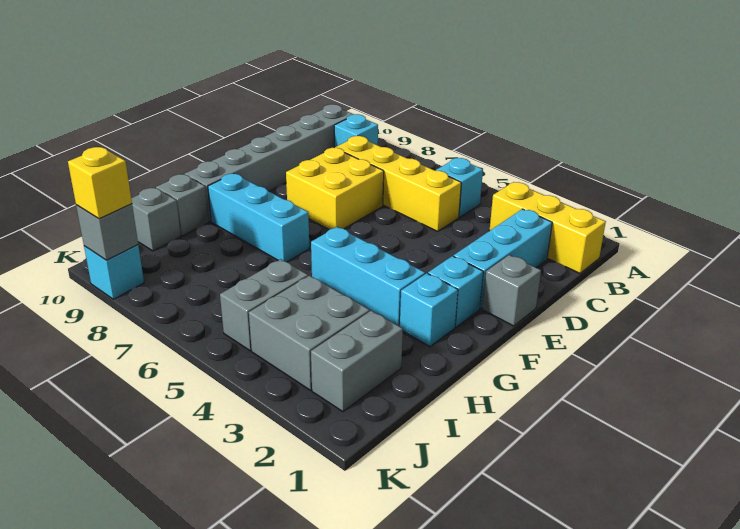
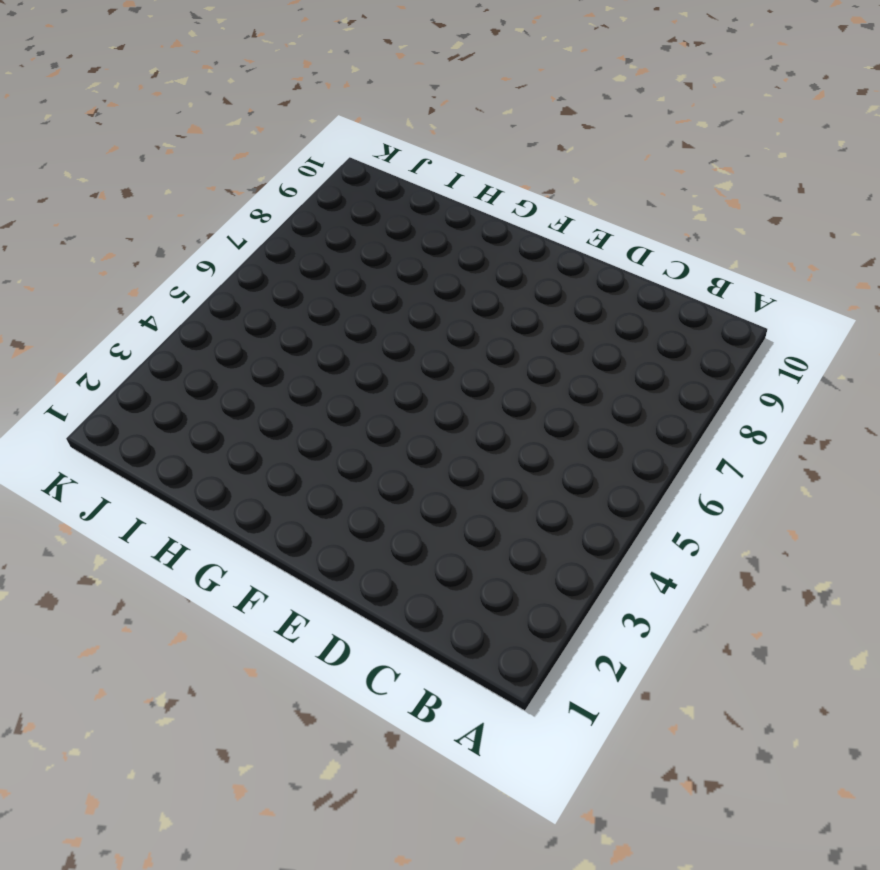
none -> yellow 1x3 brick [489,182,606,273]
none -> cyan 1x1 brick [436,158,483,217]
none -> cyan 1x1 brick [334,114,378,148]

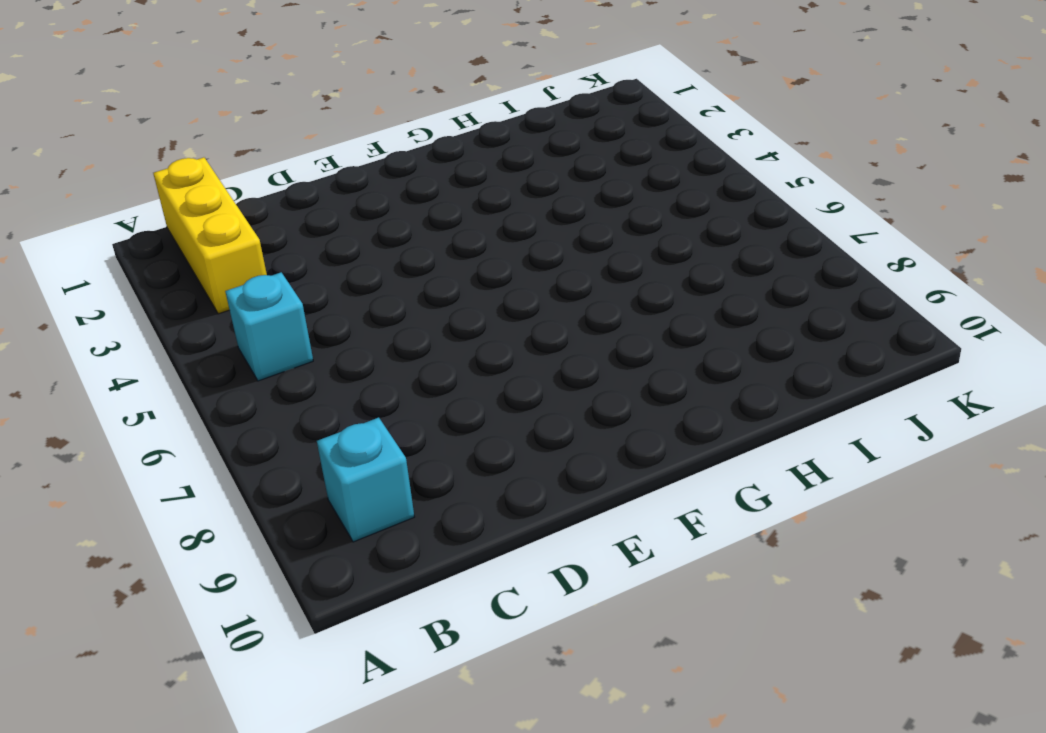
none -> grey 1x6 brick [185,104,353,222]
none -> cyan 1x3 brick [454,209,552,309]
none -> yellow 1x4 brick [335,136,461,231]

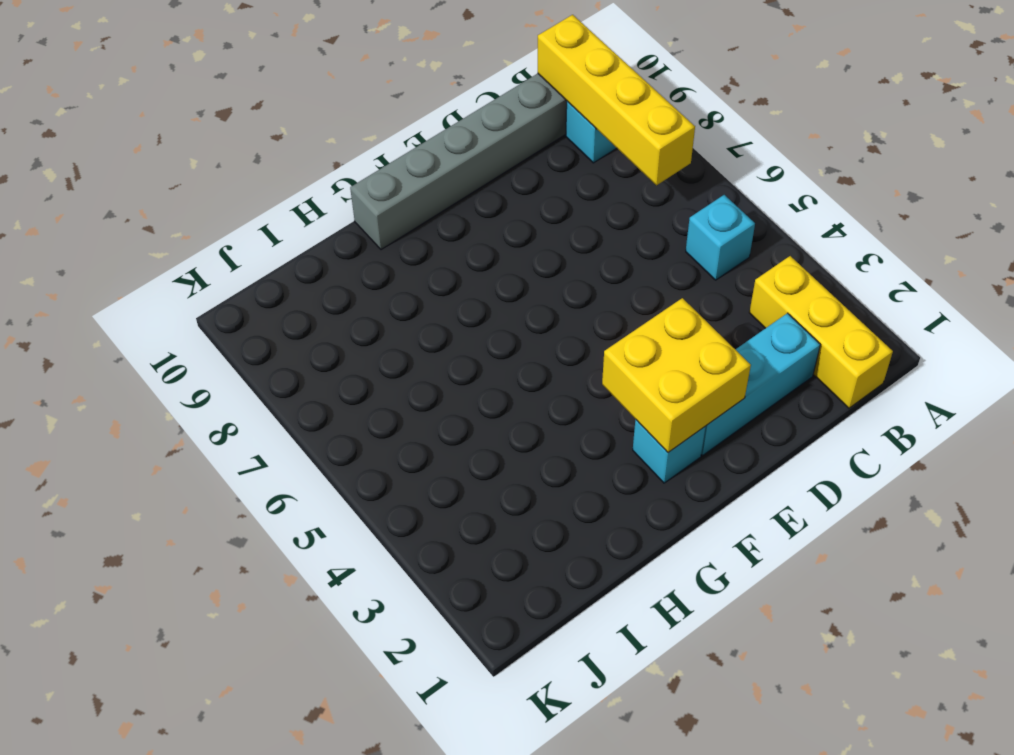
yellow 1x4 brick [538,15,695,185] -> yellow 1x4 brick moved to [335,136,461,231]
yellow 2x2 brick [602,298,751,452] -> yellow 2x2 brick moved to [286,148,384,230]
none -> grey 1x1 brick [482,255,541,326]
none -> cyan 1x1 brick [400,273,458,347]
none -> cyan 1x3 brick [311,227,425,326]

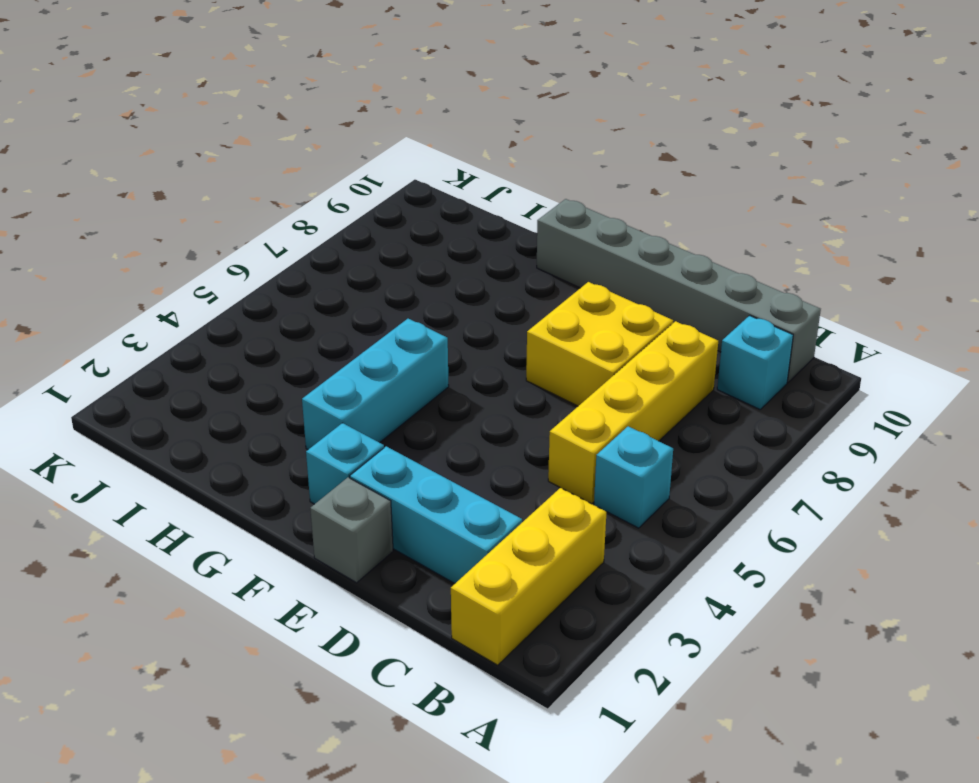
none -> cyan 1x1 brick [400,273,458,347]
none -> cyan 1x3 brick [208,174,309,262]
none -> grey 1x1 brick [156,174,209,236]

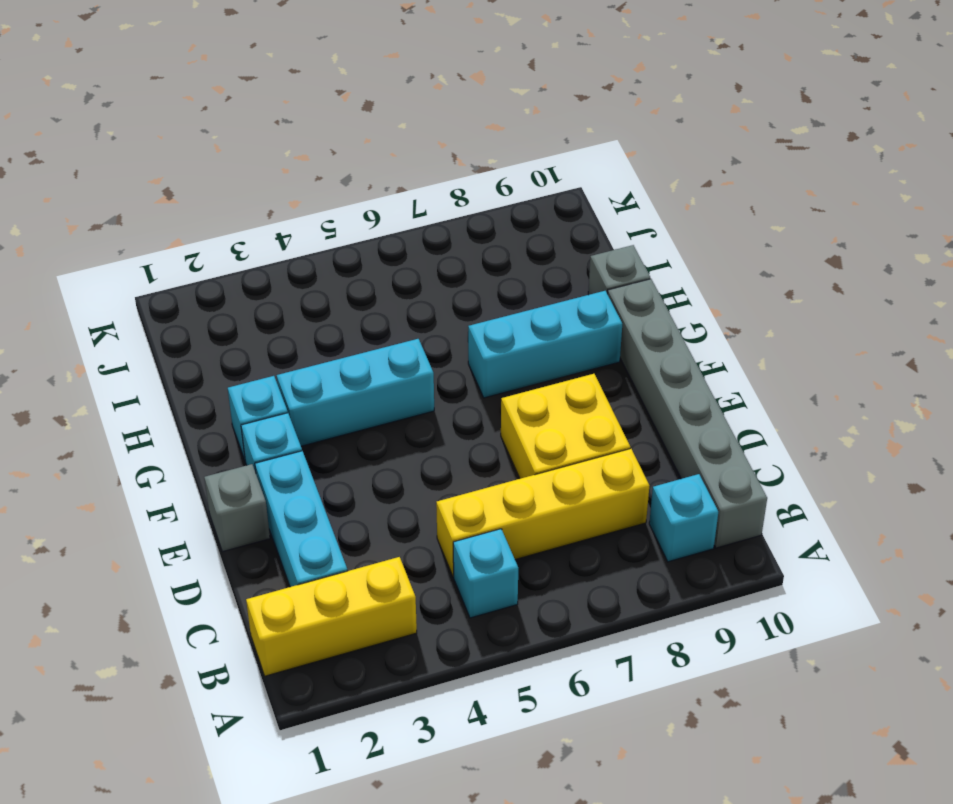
none -> grey 1x2 brick [311,311,403,412]
none -> grey 2x2 brick [249,276,370,390]
none -> grey 1x2 brick [220,259,308,351]

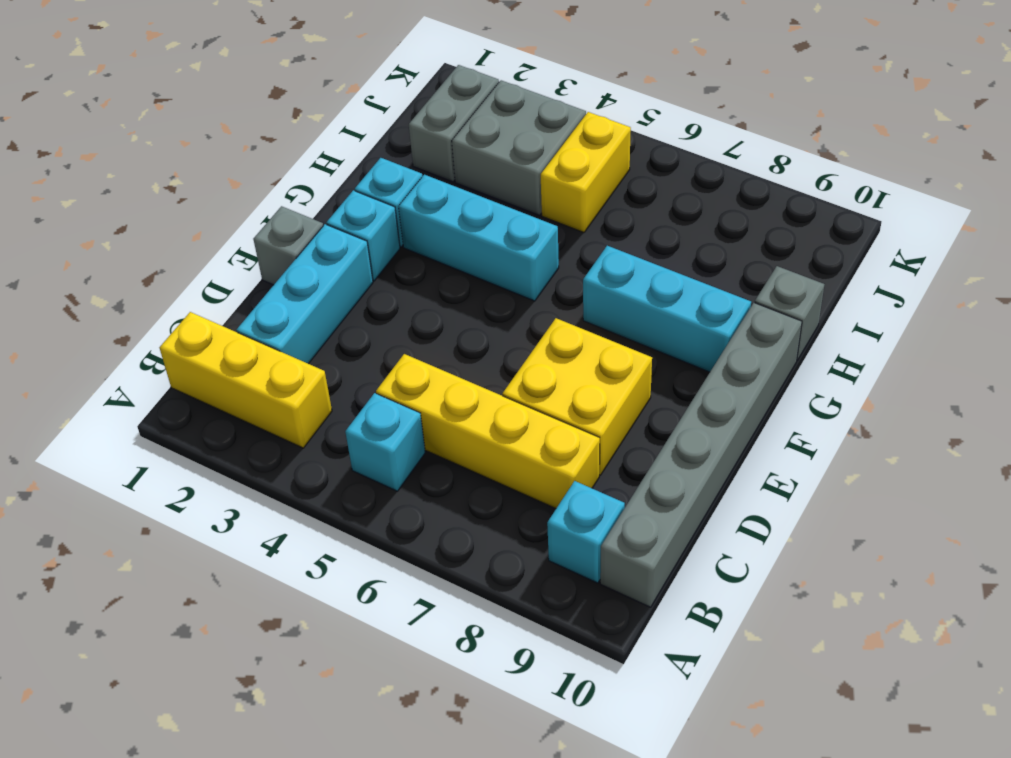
yellow 1x2 brick [541,112,631,233] -> grey 1x2 brick [220,259,308,351]
none -> grey 1x1 brick [131,188,181,251]
none -> cyan 1x1 brick [84,245,144,299]
none -> grey 1x1 brick [76,204,138,260]

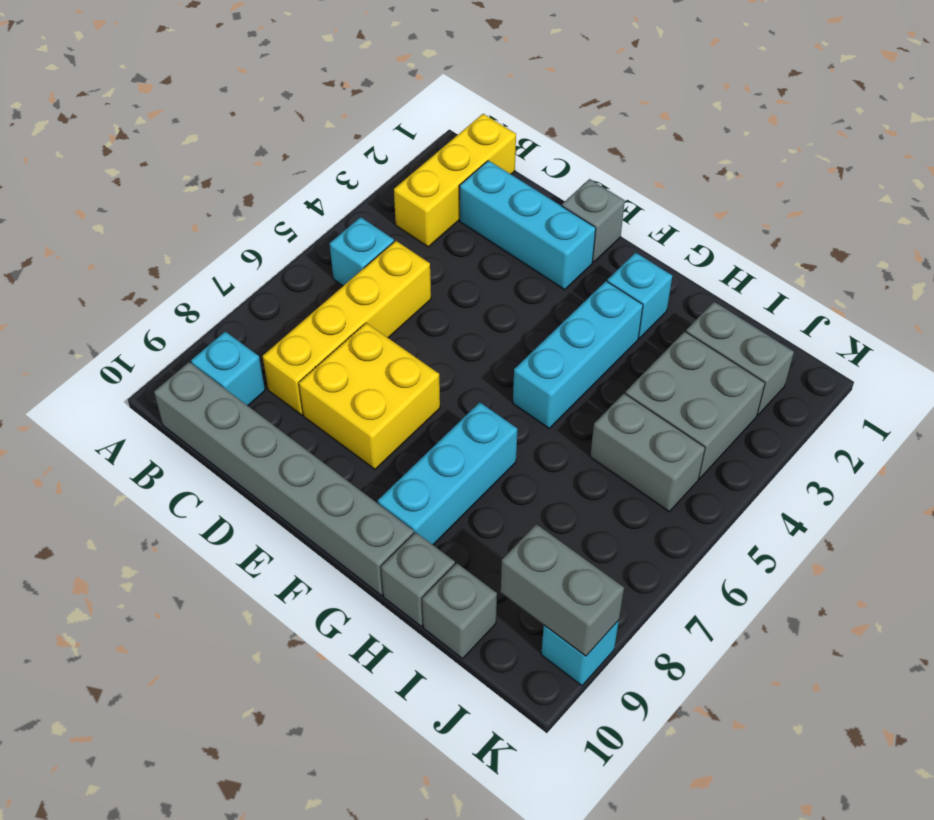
grey 1x2 brick [501,524,624,656] -> grey 1x1 brick [76,204,138,260]
none -> cyan 1x1 brick [428,256,483,327]
none -> yellow 1x1 brick [68,147,132,219]

